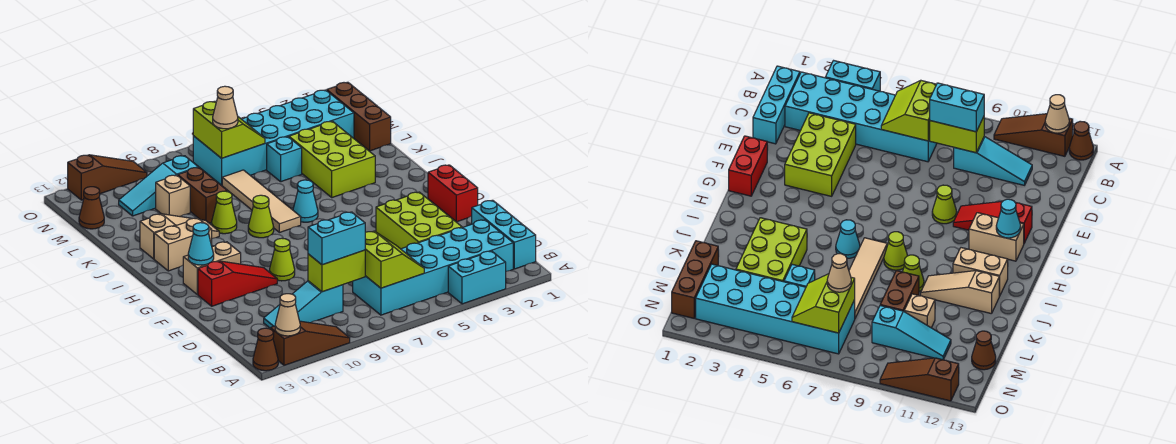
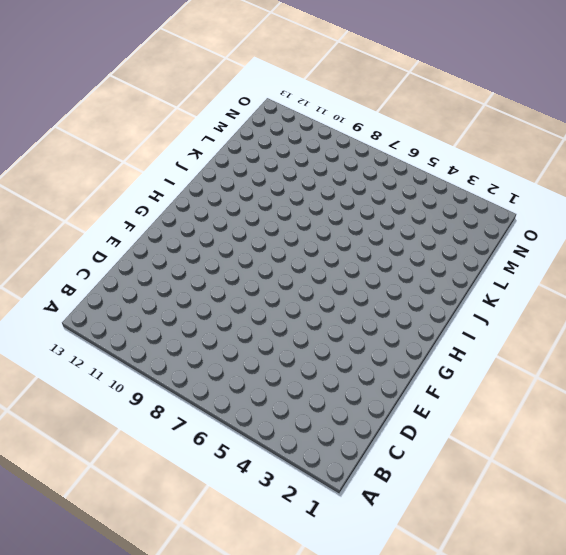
none -> cyan 1x2 brick [448,251,506,304]
none -> brown 1x3 slope [270,321,350,366]
none -> brown 1x1 cone [253,328,278,371]
none -> cyan 1x3 brick [472,200,536,269]

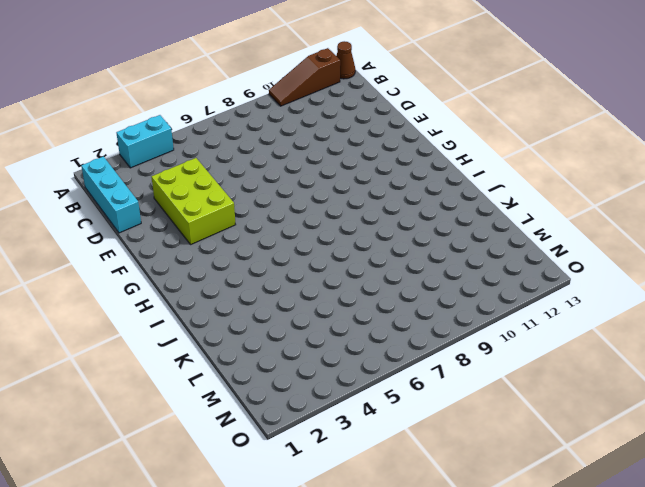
none -> cyan 2x6 brick [353,220,513,315]
none -> cyan 1x3 slope [264,281,343,328]
none -> red 1x2 brick [428,165,478,222]
none -> lime 1x1 cone [270,238,295,281]

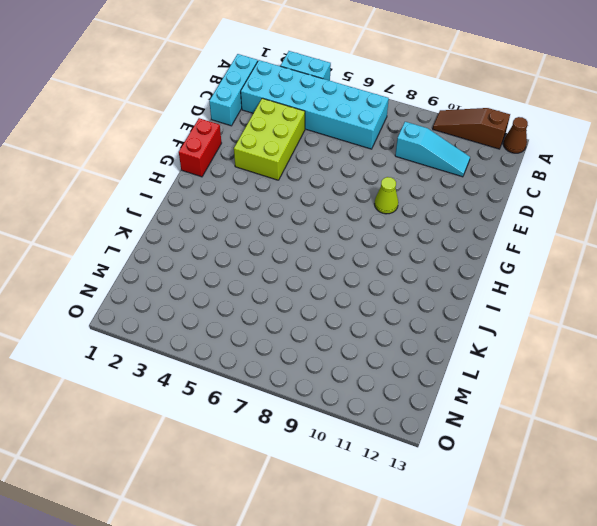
none -> red 1x3 slope [198,261,277,306]
none -> tan 1x2 brick [183,242,241,294]
none -> cyan 1x1 cone [293,180,318,222]
none -> tan 1x4 tile [222,170,301,233]

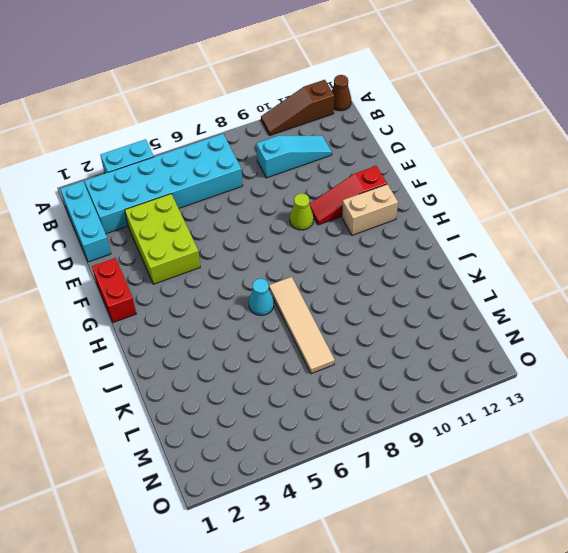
none -> lime 1x1 cone [248,195,274,238]
none -> tan 1x2 brick [154,218,212,271]
none -> lime 2x3 brick [289,121,375,198]
none -> lime 1x1 cone [212,191,237,234]

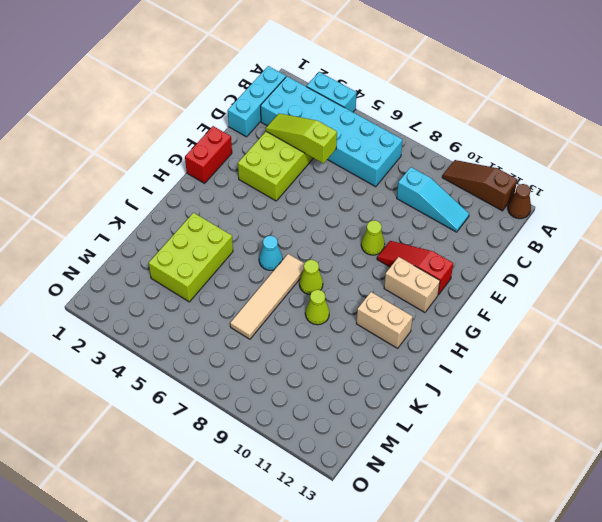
lime 1x3 slope [266,113,337,164] -> none
none -> tan 1x3 slope [140,214,219,259]
none -> brown 1x2 brick [178,167,227,223]
none -> brown 1x3 brick [327,82,391,151]
none -> cyan 1x1 brick [267,137,302,182]

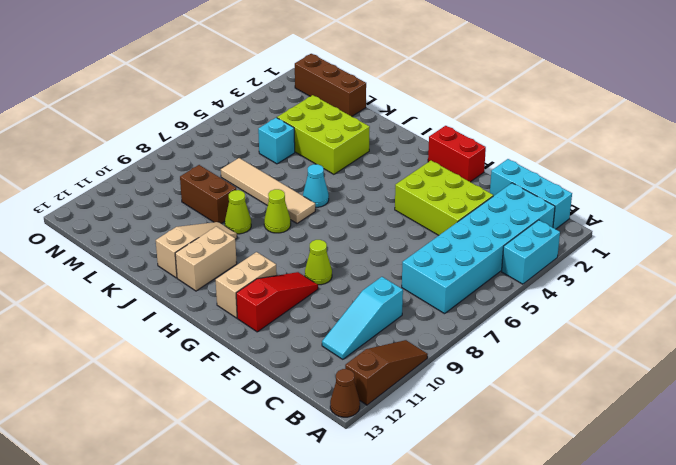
none -> tan 1x1 brick [156,175,190,216]
none -> cyan 2x6 brick [193,90,354,185]
none -> cyan 1x3 slope [119,156,198,216]
none -> brown 1x1 cone [79,187,104,229]

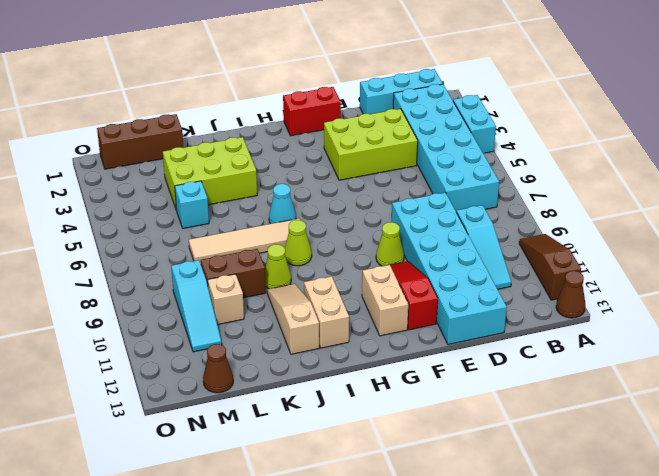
cyan 2x6 brick [392,193,507,344] -> cyan 2x6 brick moved to [193,90,354,185]
none -> brown 1x3 slope [68,155,147,200]
none -> tan 1x1 cone [275,294,300,336]
none -> lime 2x2 slope [365,231,424,288]
none -> lime 1x2 brick [308,250,365,292]

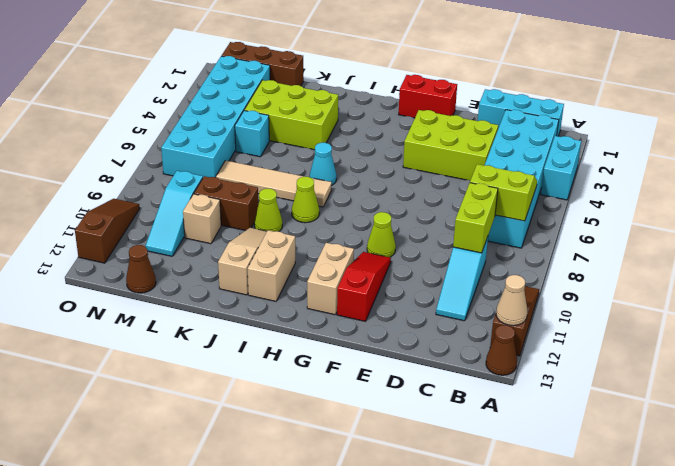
none -> cyan 1x1 cone [188,223,214,265]
none -> lime 2x2 slope [193,101,265,158]
none -> cyan 1x2 brick [308,212,365,265]
none -> tan 1x1 cone [213,86,238,129]

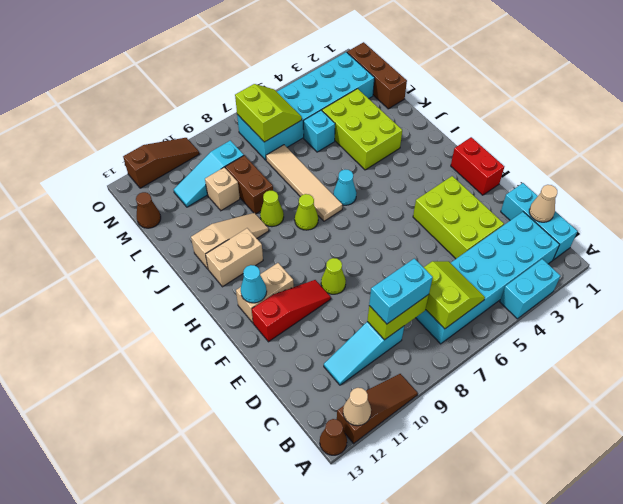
tan 1x1 cone [529,185,557,222] -> tan 1x1 cone moved to [213,86,238,129]

